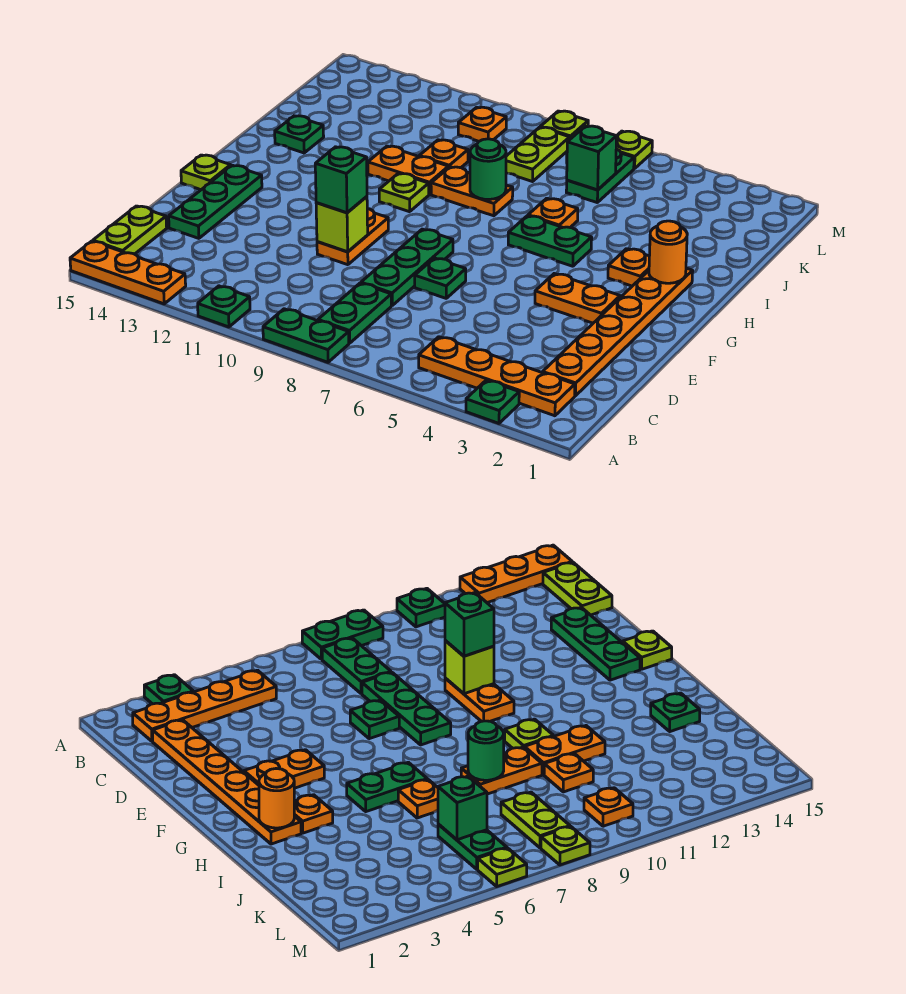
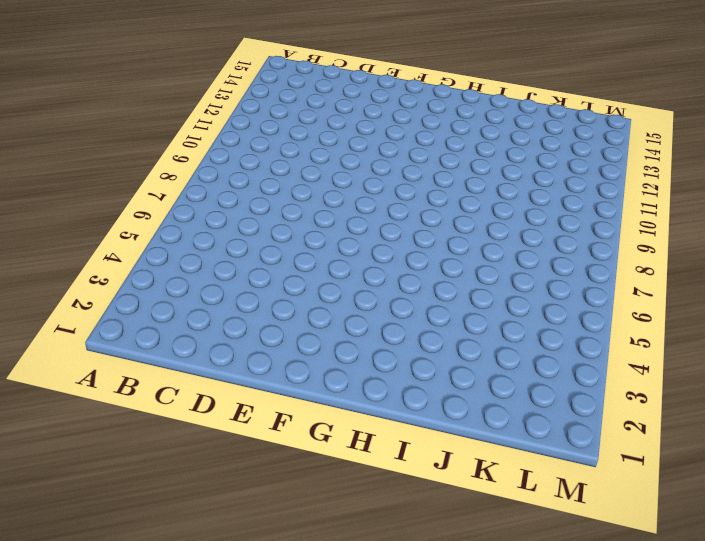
none -> green 1x1 plate [466,380,519,423]
none -> green 1x2 plate [263,309,349,362]
none -> green 1x1 plate [198,286,250,327]
none -> orange 1x3 plate [70,241,186,304]

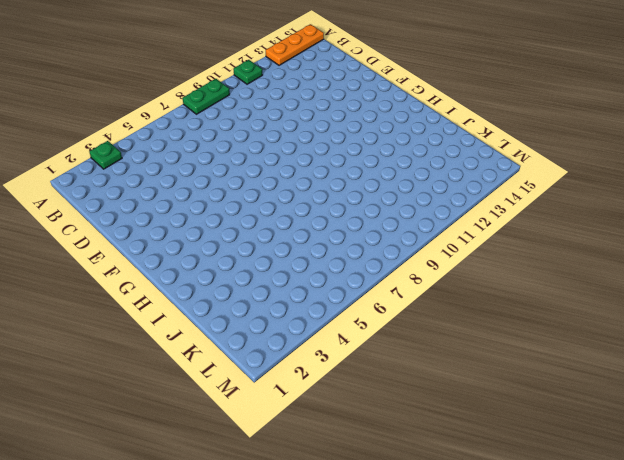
none -> orange 1x4 plate [419,337,575,416]
none -> green 1x2 plate [318,283,391,343]
none -> lime 1x2 plate [93,206,167,254]
none -> orange 1x6 plate [543,268,693,396]

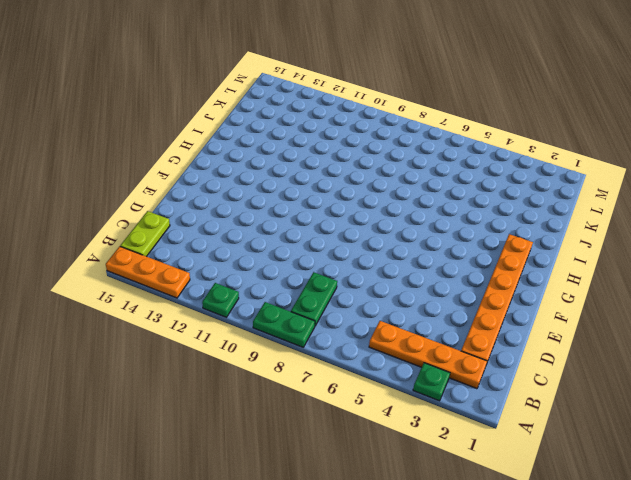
none -> green 1x3 plate [361,229,453,305]
none -> green 1x3 plate [169,165,262,238]
none -> green 1x1 plate [415,258,466,298]
none -> orange 1x2 plate [317,209,388,265]

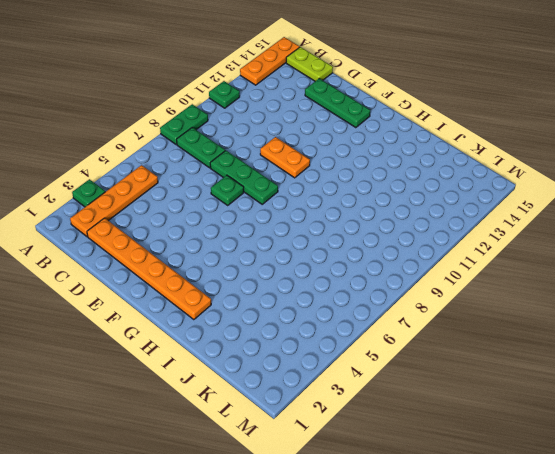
none -> orange 1x2 plate [535,274,620,323]
none -> lime 1x1 plate [181,155,231,190]
none -> orange 1x1 plate [608,249,649,286]
none -> green 1x2 plate [508,216,592,266]

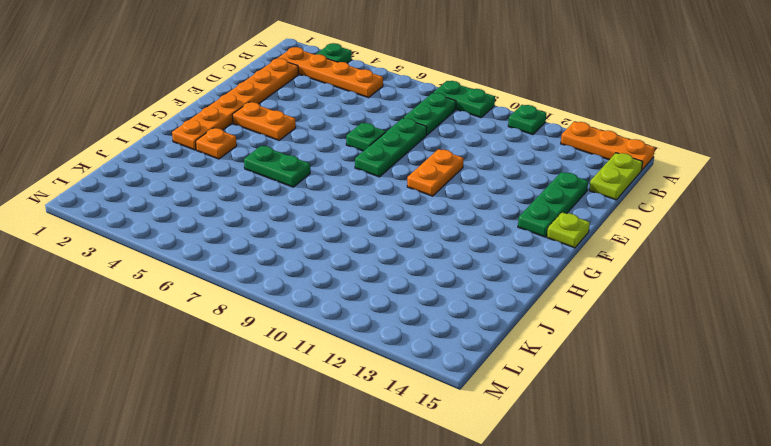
none -> lime 1x1 plate [379,173,429,212]
none -> orange 1x1 plate [528,198,578,227]
none -> orange 1x2 plate [431,167,513,216]
none -> orange 1x2 plate [368,146,448,195]

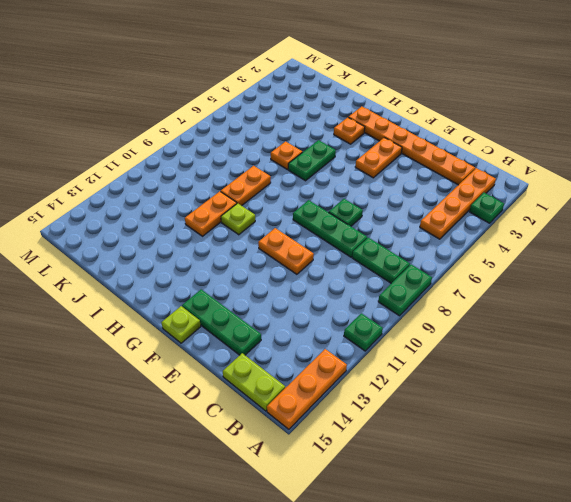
none -> green 1x1 plate [275,116,324,153]
none -> orange 1x1 plate [419,140,468,168]
none -> green 1x2 plate [566,149,634,202]
none -> lime 1x2 plate [506,127,570,182]

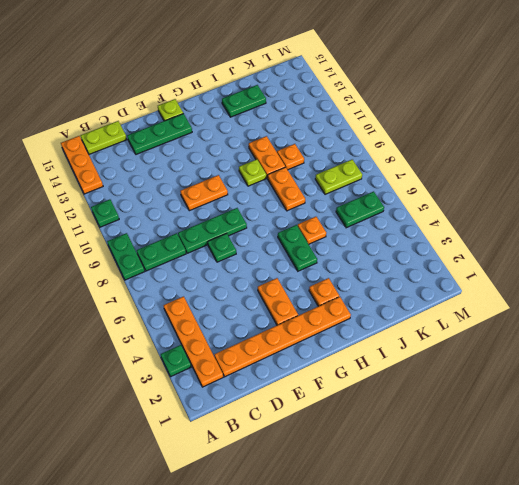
green 1x2 plate [222,85,266,117] -> green 1x1 plate [275,116,324,153]
none -> orange 1x1 plate [458,107,506,141]
none -> lime 1x1 plate [616,131,652,169]
none -> lime 1x1 plate [540,111,588,139]
none -> lime 1x1 brick [316,197,368,252]

